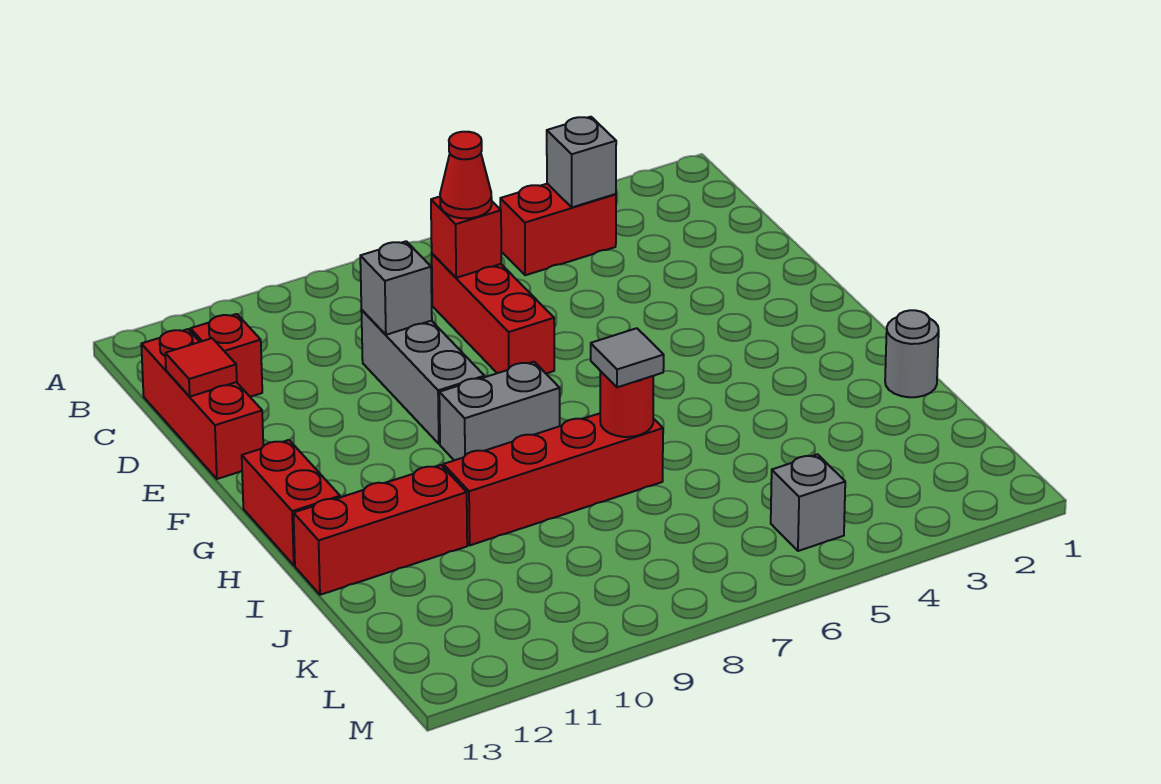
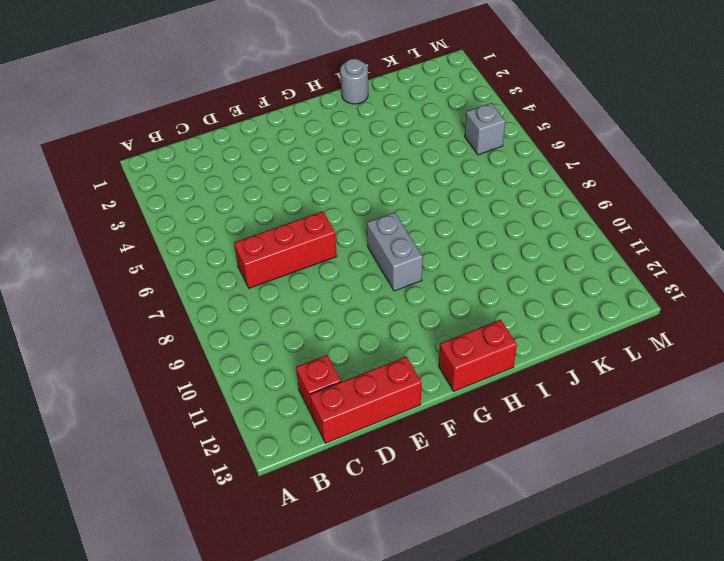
none -> red 1x2 brick [500,184,616,275]
none -> grey 1x3 brick [361,310,484,444]
none -> red 1x4 brick [443,413,663,545]

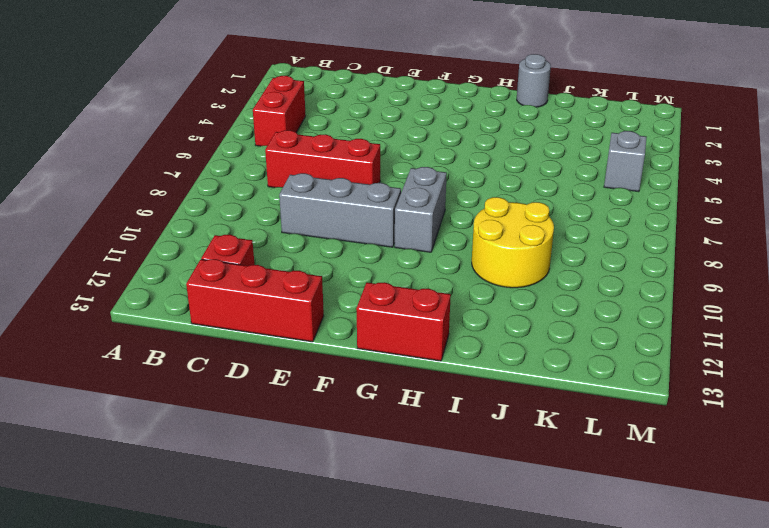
yellow 2x2 round brick [472,197,554,288] -> red 1x4 brick [443,413,663,545]
none -> red 1x3 brick [294,465,467,595]
none -> grey 1x1 brick [547,117,616,207]
none -> red 1x1 brick [431,197,501,278]

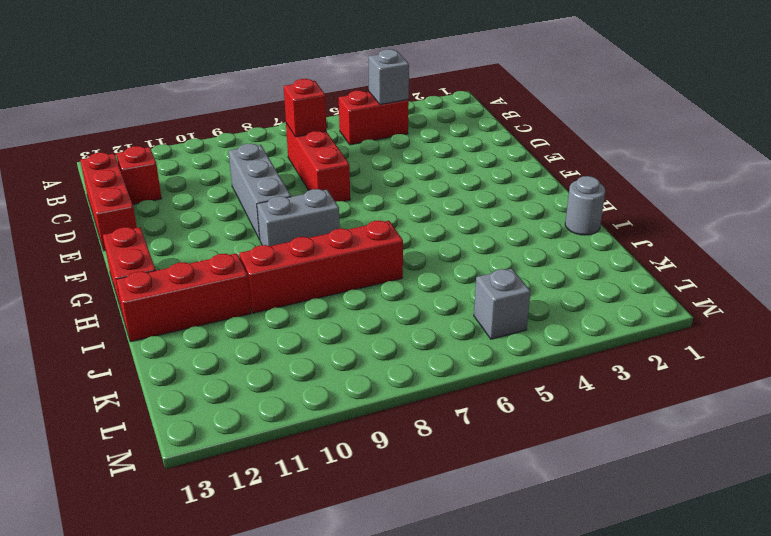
none -> grey 1x1 brick [360,241,432,335]
none -> red 1x1 tile [165,338,237,397]
none -> red 1x1 round brick [600,371,654,437]

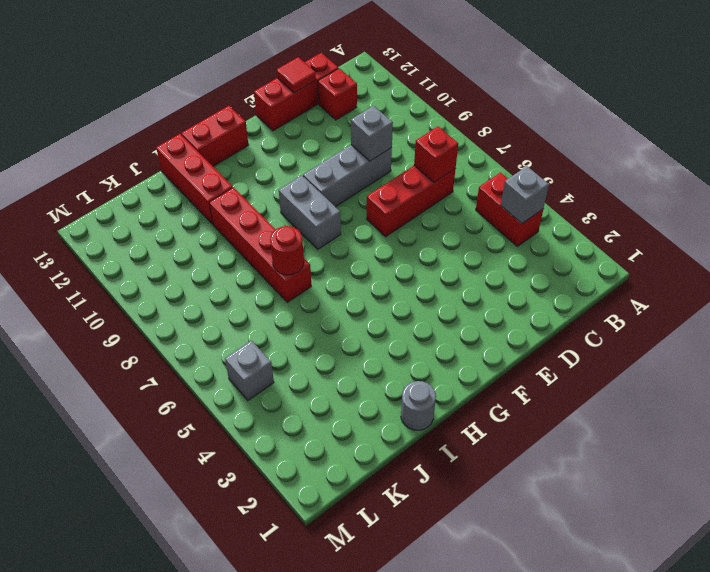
none -> red 1x1 cone [440,132,492,218]
none -> grey 1x1 tile [591,328,664,387]

